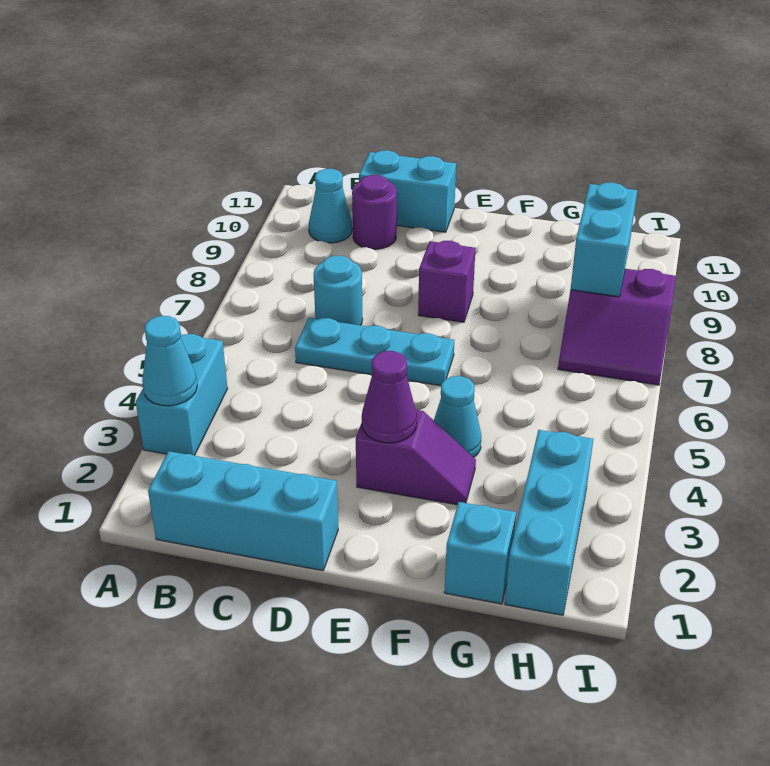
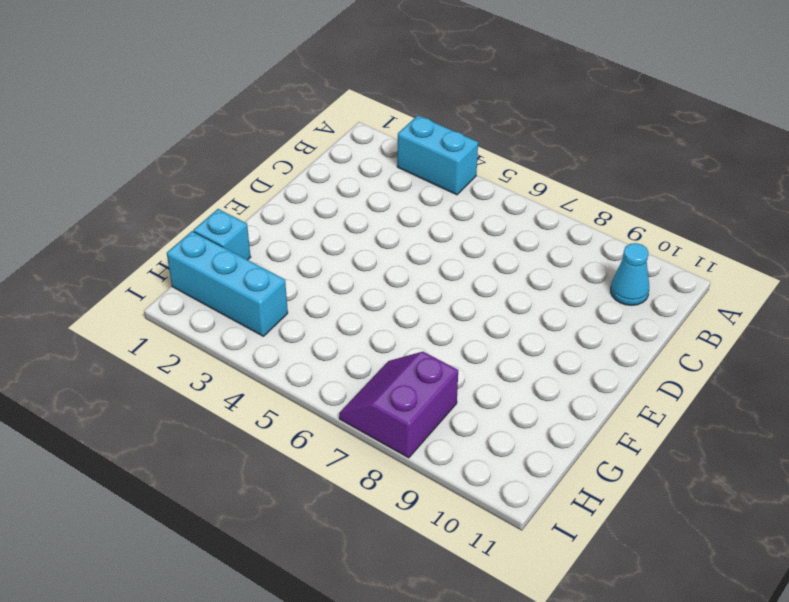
none -> cyan 1x3 brick [148,451,338,571]
none -> cyan 1x3 plate [295,318,454,386]
none -> cyan 1x1 round brick [314,256,363,325]

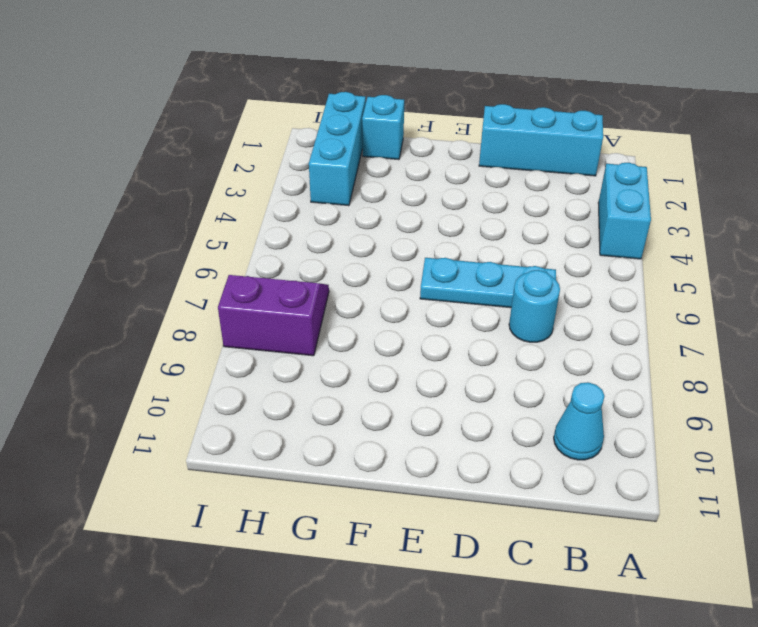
none -> purple 1x1 round brick [352,175,397,249]
none -> cyan 1x2 brick [359,150,456,232]
none -> purple 1x2 slope [356,410,476,505]

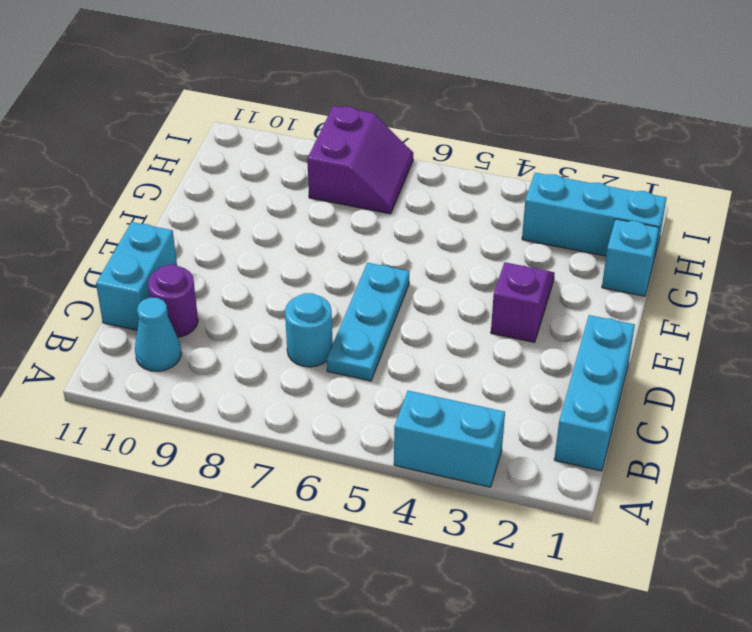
none -> purple 1x1 brick [418,241,476,322]
none -> cyan 1x1 cone [434,376,481,458]
none -> cyan 1x1 cone [142,316,197,406]

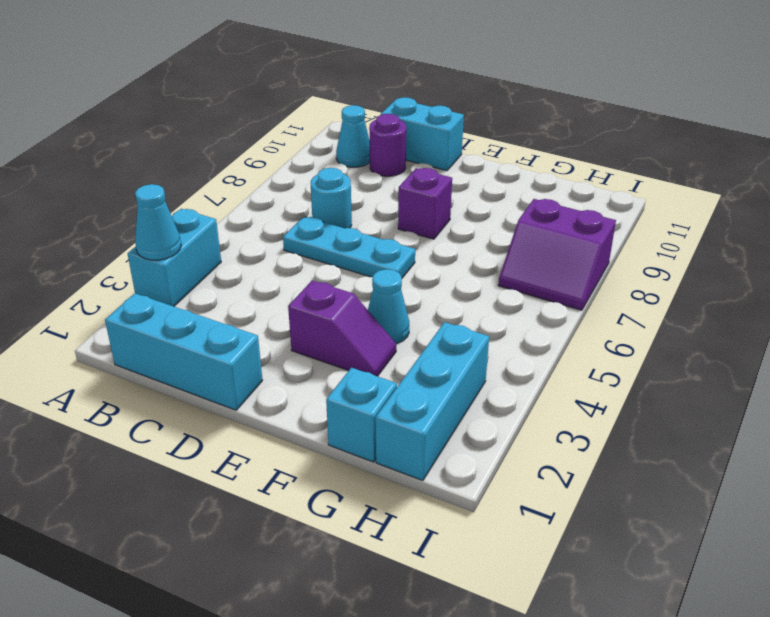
none -> purple 1x1 cone [362,351,417,443]
none -> cyan 1x2 brick [571,183,637,297]

